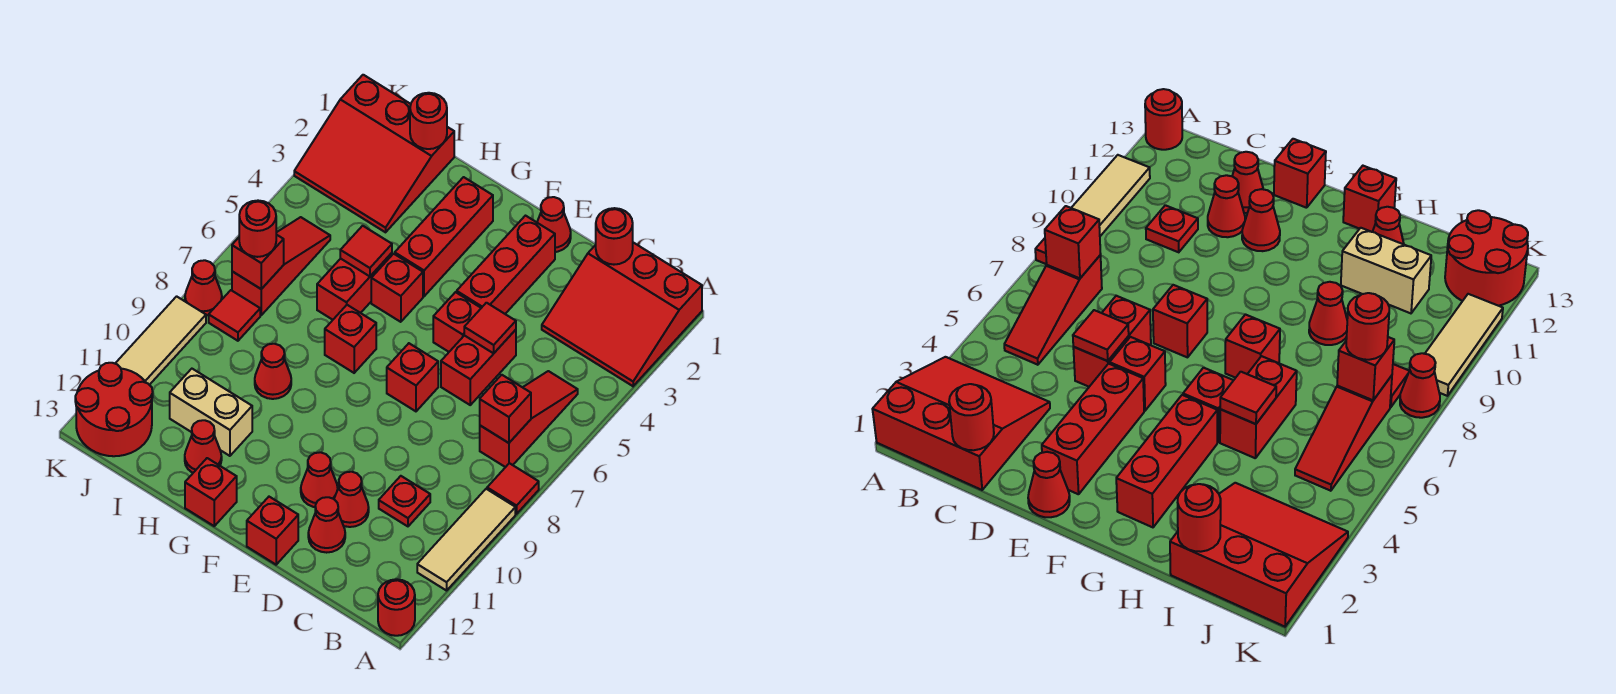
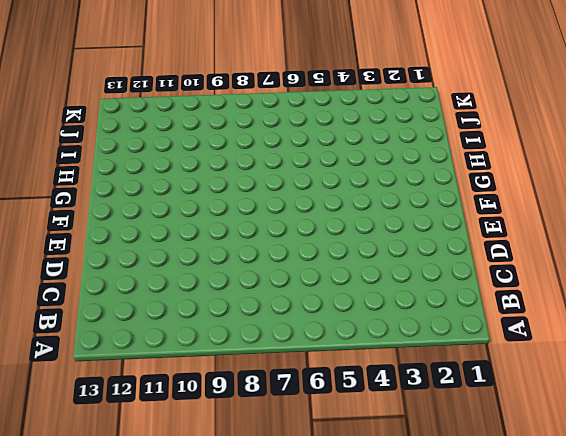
none -> red 3x3 slope [542,243,702,386]
none -> red 1x1 tile [487,463,539,514]
none -> tan 1x3 tile [417,489,515,591]
none -> red 1x1 round brick [378,579,415,636]

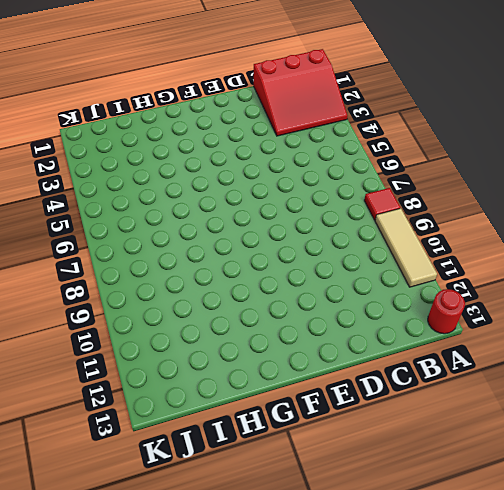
none -> red 1x3 slope [480,371,578,467]
none -> red 1x1 plate [379,476,430,526]
none -> red 1x2 brick [441,330,516,405]
none -> red 1x1 cone [334,472,369,527]

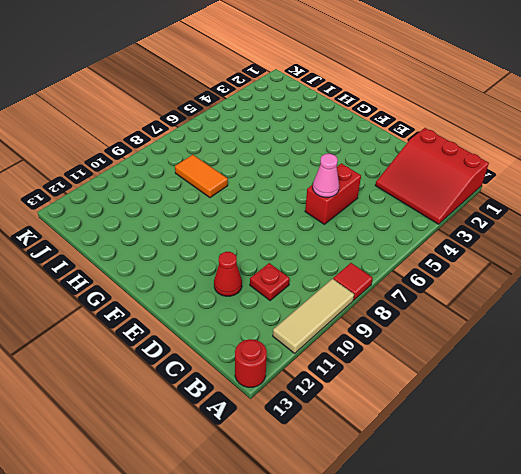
pink 1x1 cone [313,154,339,197] -> none
orange 1x2 tile [175,155,228,198] -> none
none -> red 1x3 slope [480,371,578,467]
none -> red 1x1 cone [308,497,345,553]
none -> red 1x1 cone [537,197,571,252]
none -> red 1x3 brick [457,216,555,314]

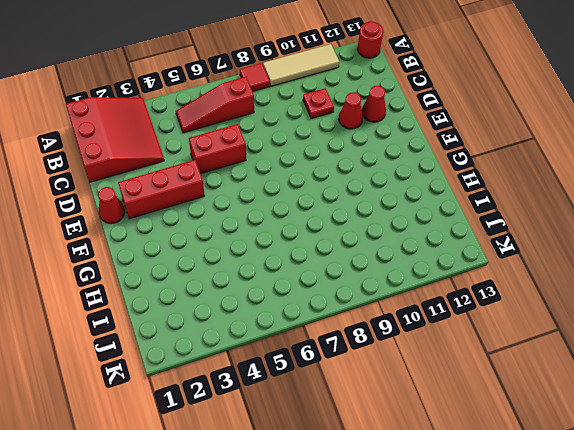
none -> red 1x1 brick [433,292,481,352]
none -> red 1x1 brick [387,343,438,411]
none -> red 1x1 cone [301,452,338,507]
none -> red 1x1 brick [247,497,298,565]

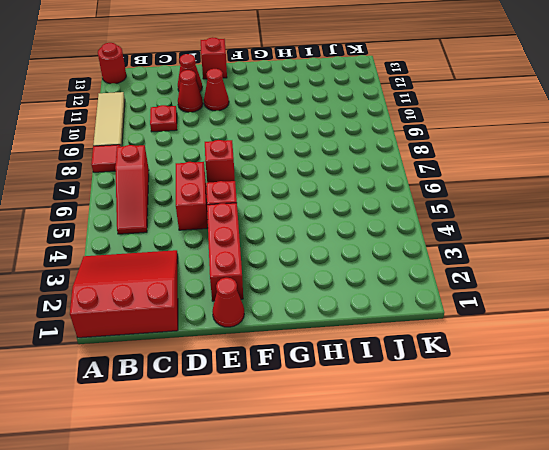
none -> red 1x3 brick [395,177,493,296]
none -> red 1x1 brick [371,254,423,322]
none -> red 1x1 brick [325,305,376,373]
none -> red 1x1 brick [185,458,237,526]

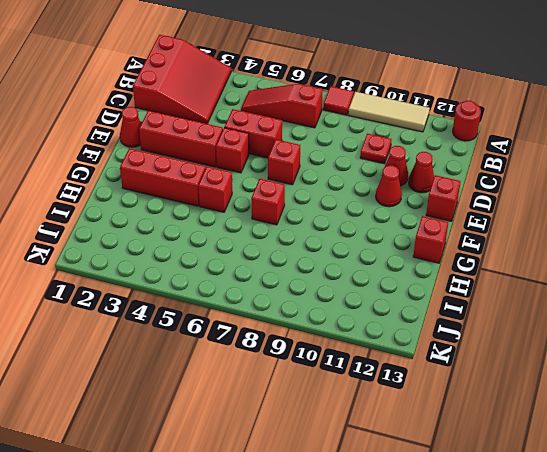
none -> red 1x2 brick [317,253,392,320]
none -> red 1x1 cone [255,344,291,399]
none -> tan 1x2 brick [170,369,252,456]
none -> red 1x1 cone [185,420,222,473]

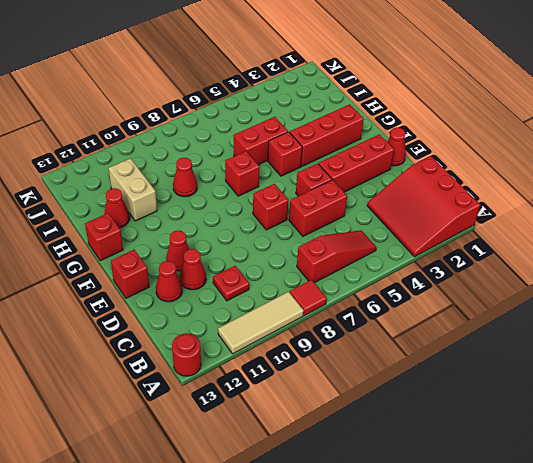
none -> red 3x3 slope [294,75,454,232]
none -> red 1x3 slope [232,217,330,315]
none -> red 1x1 tile [209,290,260,341]
none -> red 2x2 round brick [75,363,153,456]

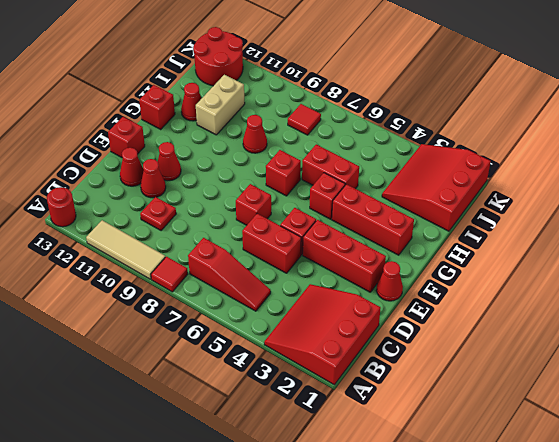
none -> red 1x3 slope [232,217,330,315]
none -> red 1x1 cone [185,260,222,315]
none -> tan 1x3 tile [115,296,206,385]
none -> red 1x1 brick [480,375,531,443]

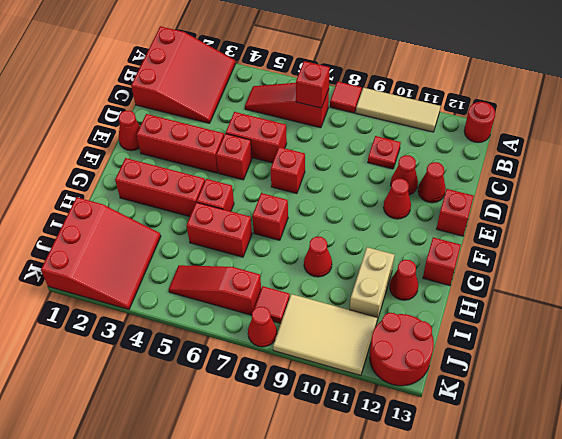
tan 2x3 tile [273,294,377,375] -> tan 1x3 tile [115,296,206,385]
none -> red 1x1 round brick [596,208,633,265]
none -> red 1x1 tile [464,303,516,353]
none -> red 1x1 tile [340,226,392,276]
none -> red 1x1 round brick [410,93,447,149]

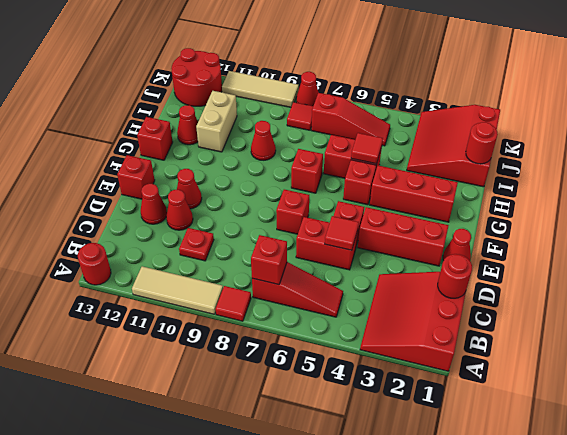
none -> red 1x1 brick [232,235,284,289]
none -> red 1x1 round brick [239,201,276,257]

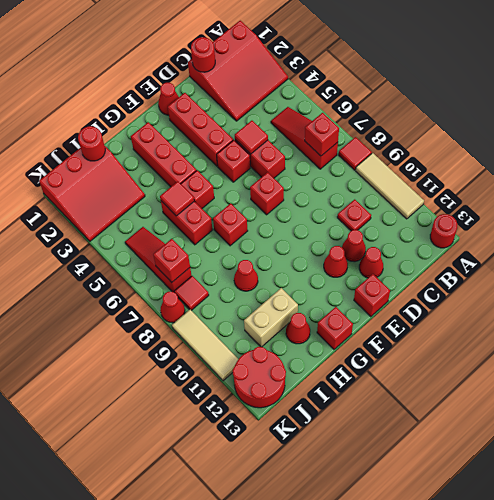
none -> red 1x1 round brick [239,201,276,257]

